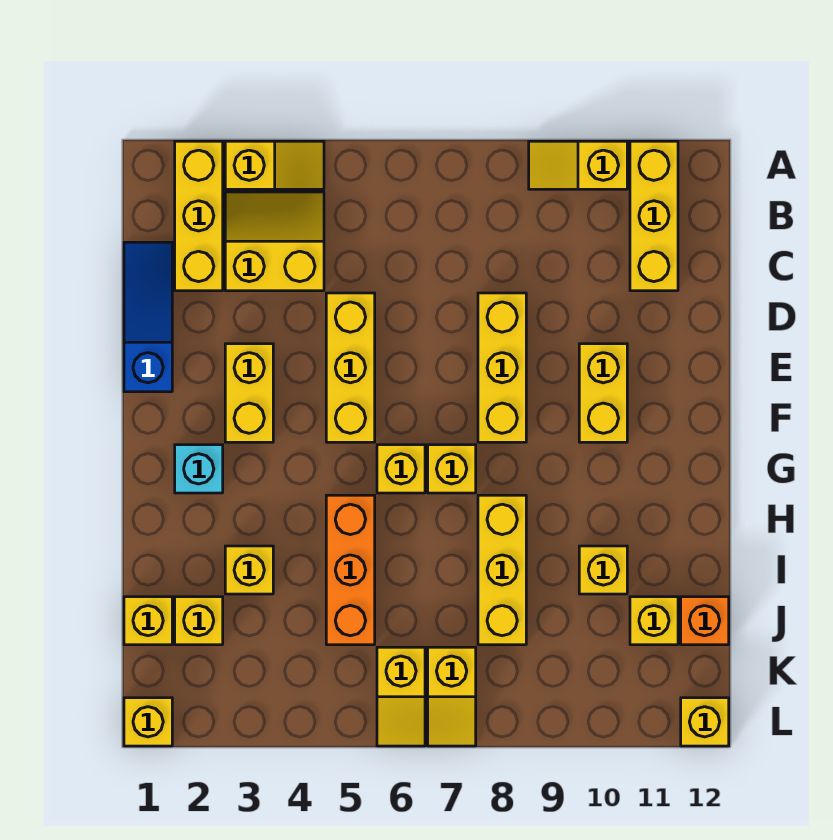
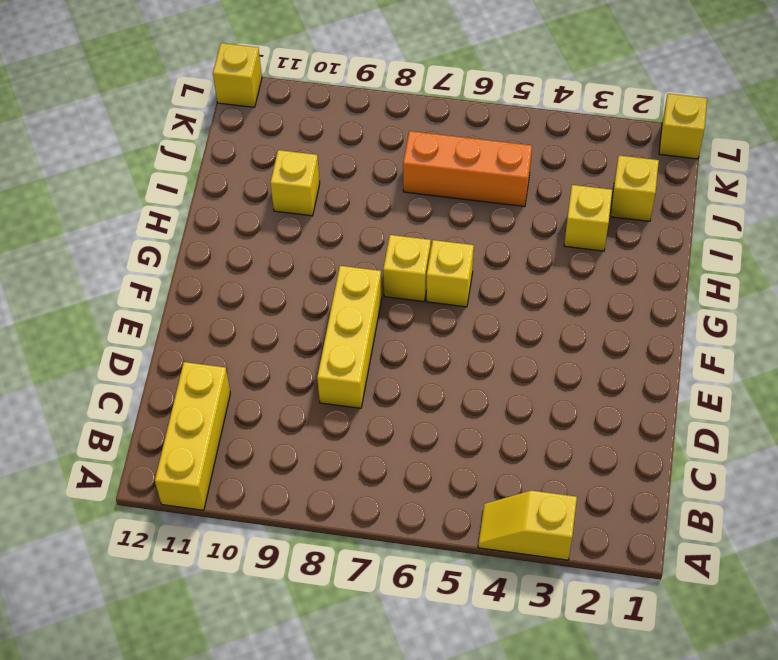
orange 1x3 brick [403,131,532,207] -> orange 1x3 brick turned to [326,495,375,645]
none -> yellow 1x3 brick [175,141,223,291]
none -> yellow 1x2 slope [529,141,627,189]
none -> yellow 2x2 slope [225,192,324,291]

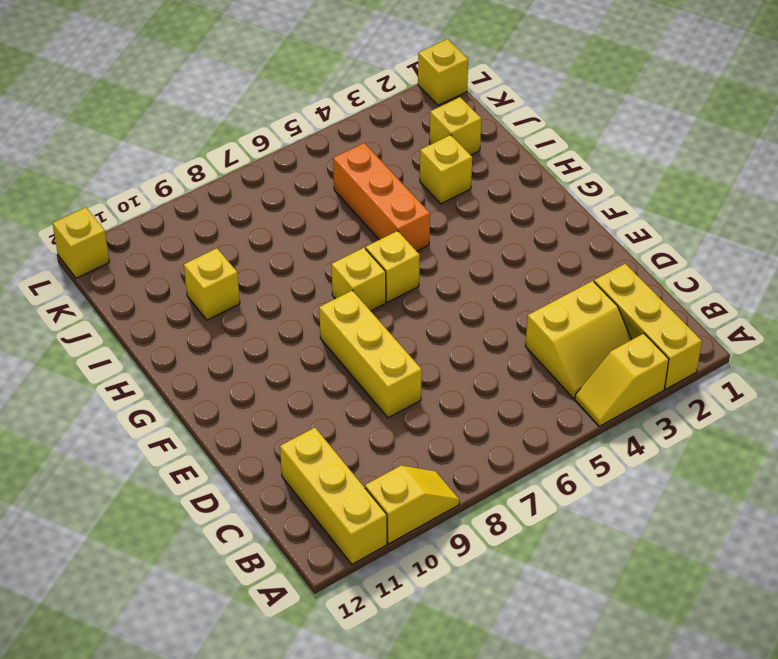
none -> blue 1x3 slope [124,242,172,392]
none -> yellow 1x3 brick [326,293,375,442]
none -> yellow 1x2 brick [225,344,273,442]

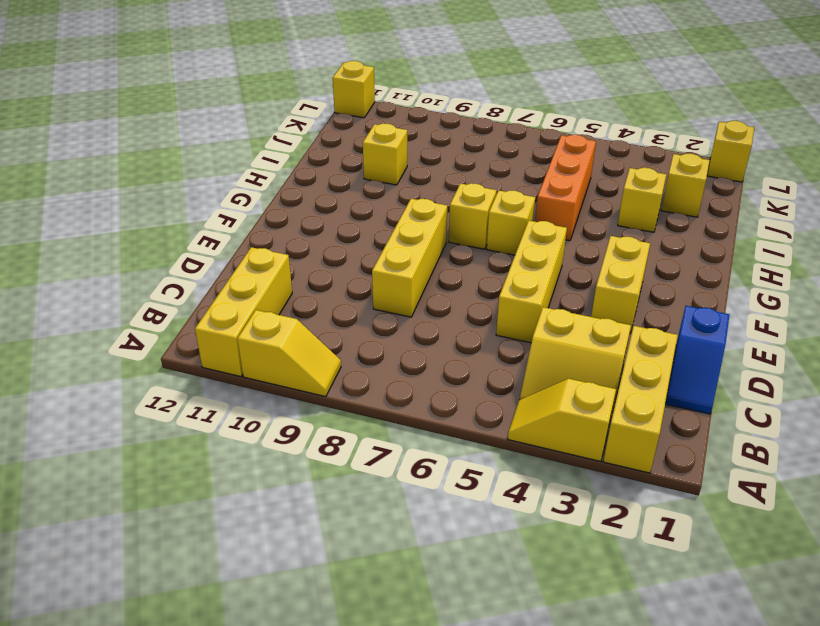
blue 1x2 slope [665,306,729,414] -> blue 1x3 slope [124,242,172,392]
none -> yellow 1x2 brick [579,344,627,442]
none -> cyan 1x1 brick [175,445,223,493]
none -> yellow 1x3 brick [478,495,526,645]

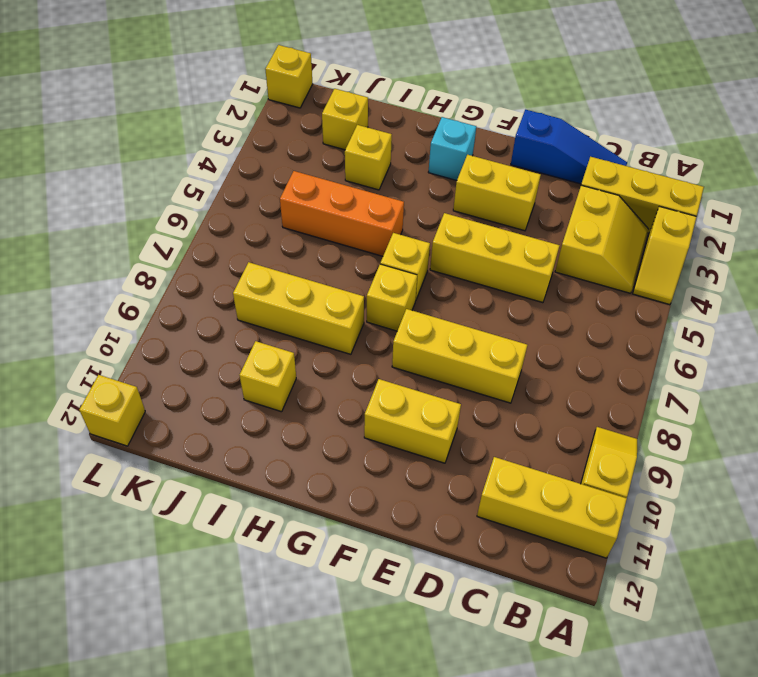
none -> yellow 1x1 brick [124,597,172,645]
none -> yellow 1x1 brick [630,597,678,645]
none -> orange 1x1 brick [681,597,729,645]

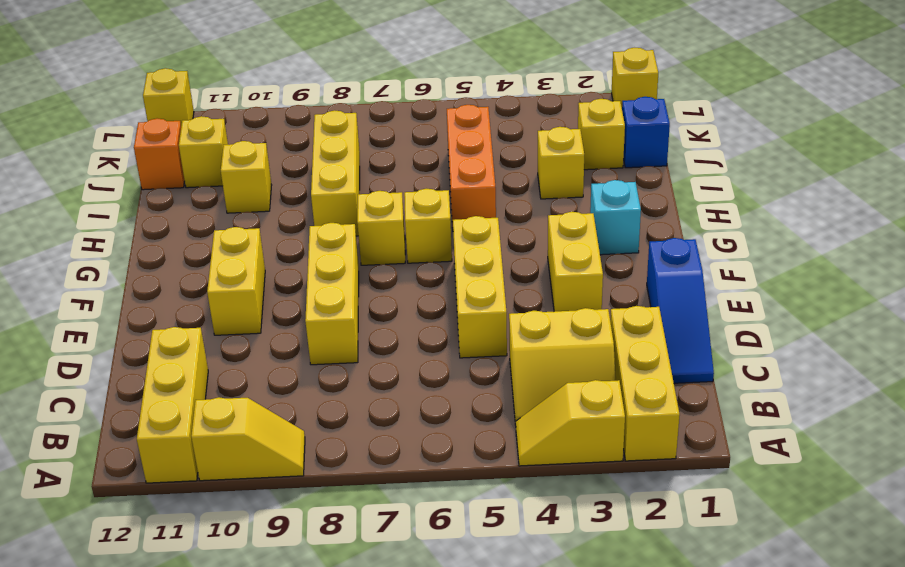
blue 1x1 brick [622,97,670,168] -> yellow 1x1 brick [124,597,172,645]
none -> yellow 1x2 slope [377,647,425,746]
none -> yellow 1x2 slope [428,647,476,746]

